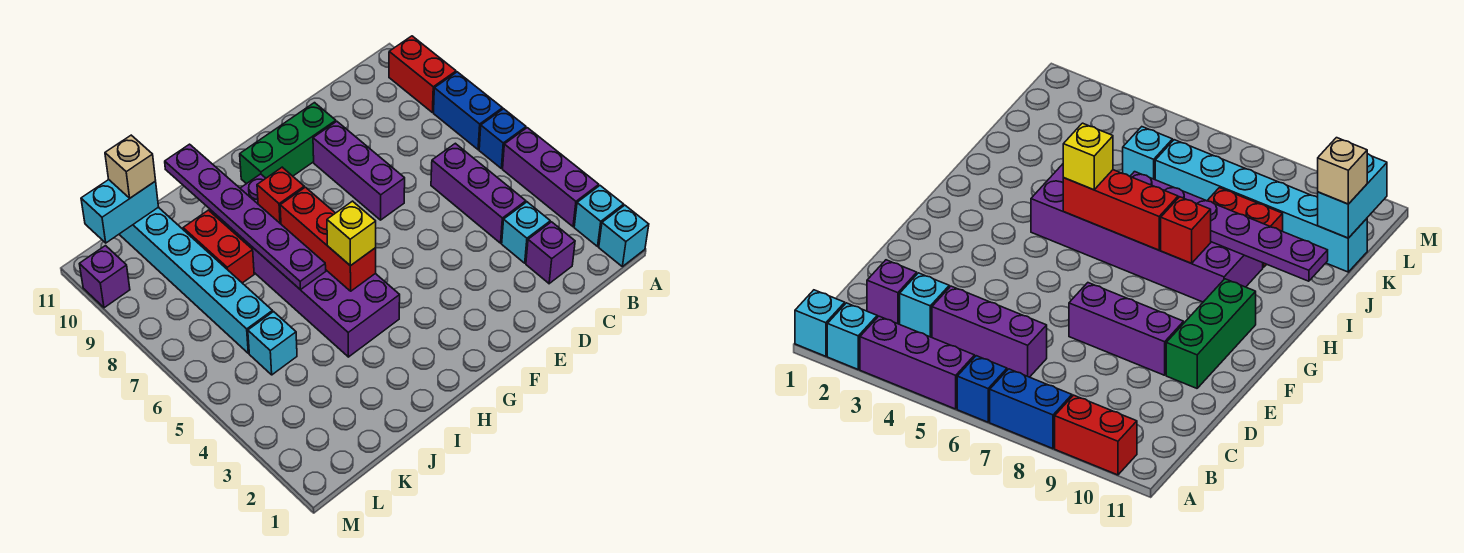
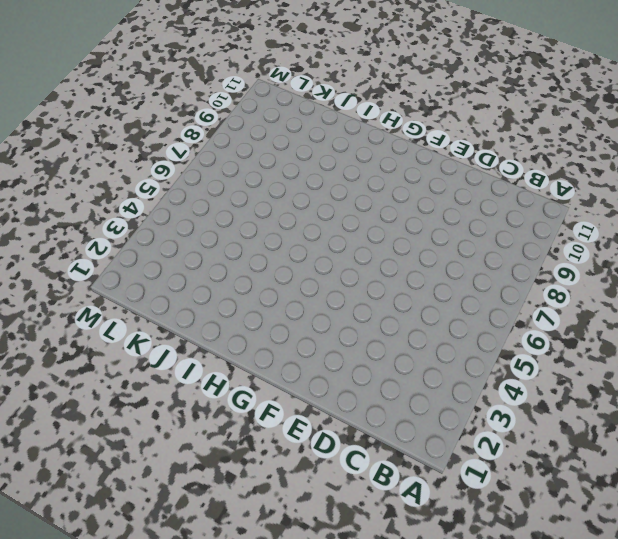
none -> cyan 1x1 brick [599,205,649,267]
none -> cyan 1x1 brick [574,186,624,246]
none -> purple 1x3 brick [503,128,599,227]

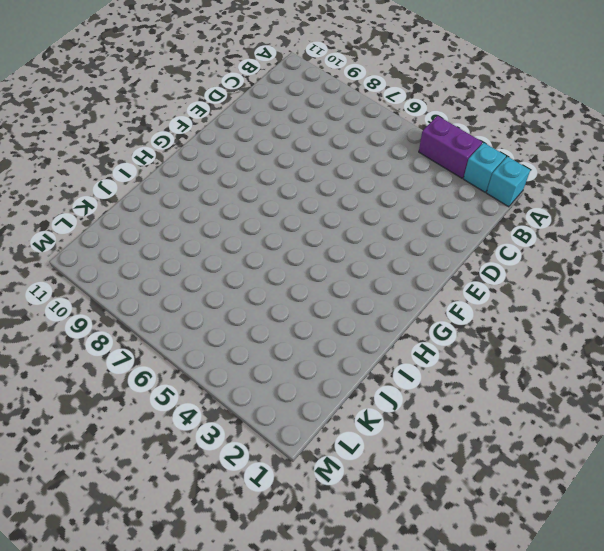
purple 1x2 brick [419,116,482,178] -> purple 1x3 brick [503,128,599,227]
none -> blue 1x1 brick [479,109,526,168]
none -> blue 1x2 brick [434,72,502,150]
none -> red 1x2 brick [389,36,456,112]

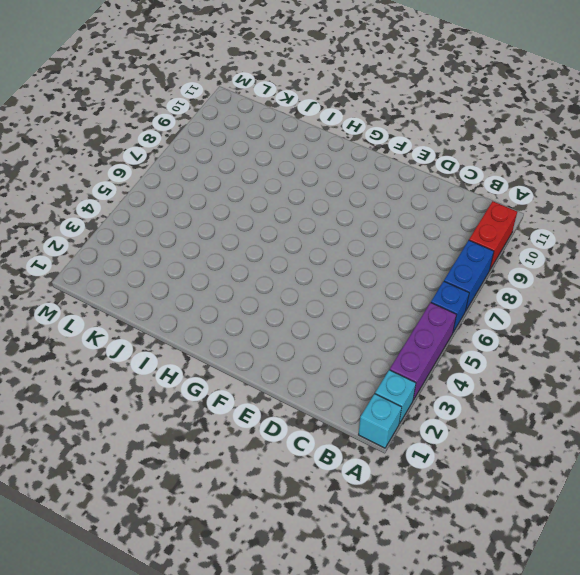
none -> purple 1x1 brick [526,222,575,284]
none -> cyan 1x1 brick [502,202,550,263]
none -> purple 1x3 brick [431,143,526,243]

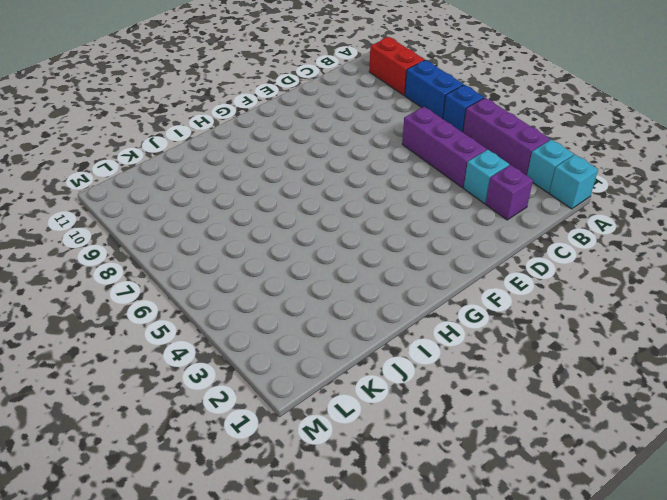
none -> purple 1x3 brick [313,121,405,220]
none -> green 1x3 brick [240,103,336,184]
none -> purple 2x6 brick [210,174,400,357]

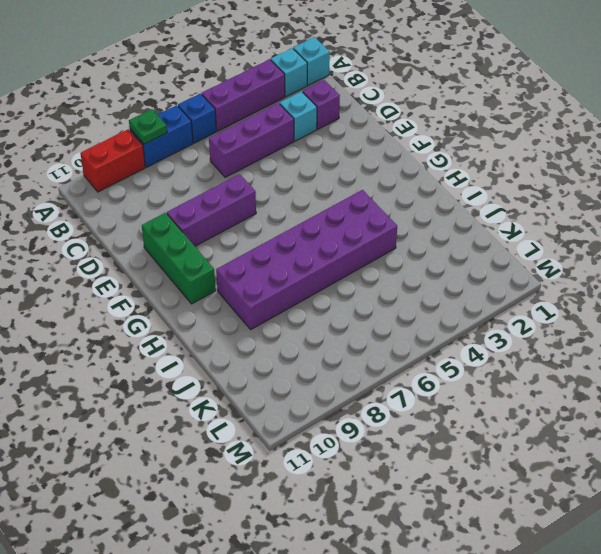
green 1x1 plate [129,109,167,144] -> none
none -> red 1x2 brick [183,210,254,283]
none -> cyan 1x1 brick [248,312,297,375]
none -> cyan 1x6 brick [119,207,273,353]

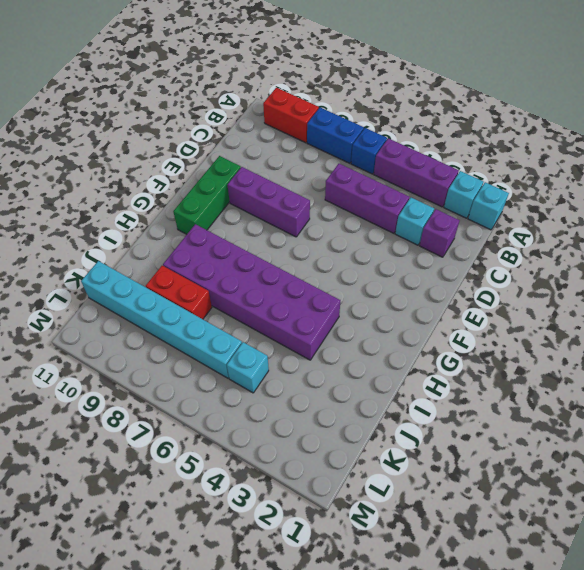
none -> purple 1x1 brick [80,246,130,308]
none -> red 1x3 brick [280,187,376,291]
none -> red 1x1 brick [257,167,304,224]

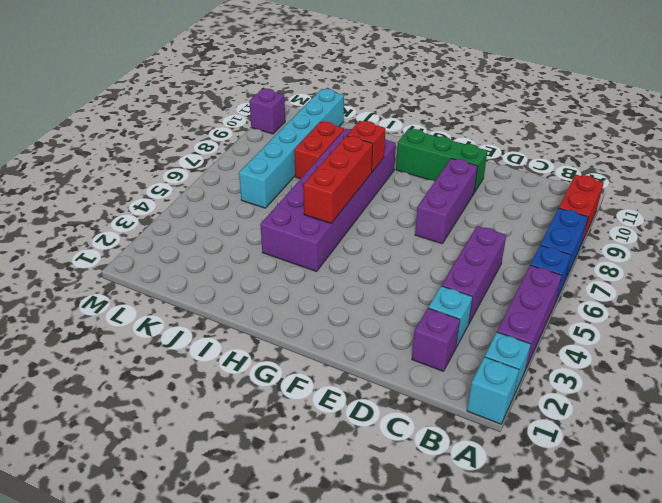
none -> cyan 1x1 brick [248,312,297,375]
none -> purple 1x6 plate [165,144,326,290]
none -> cyan 1x2 brick [81,180,158,243]

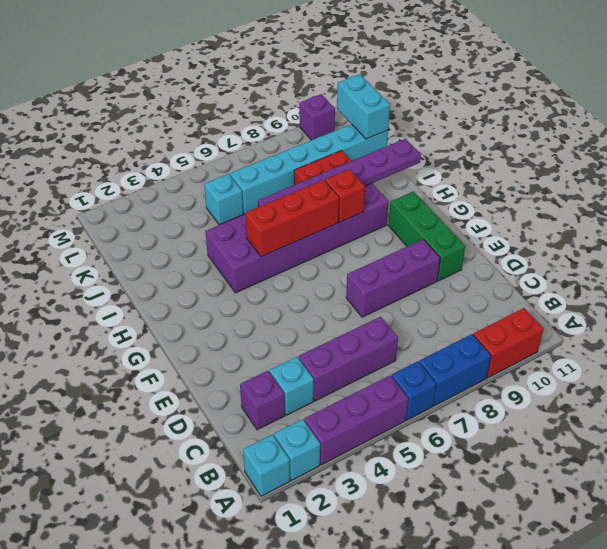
none -> yellow 1x1 brick [327,201,376,266]
none -> tan 1x1 brick [105,135,156,198]

